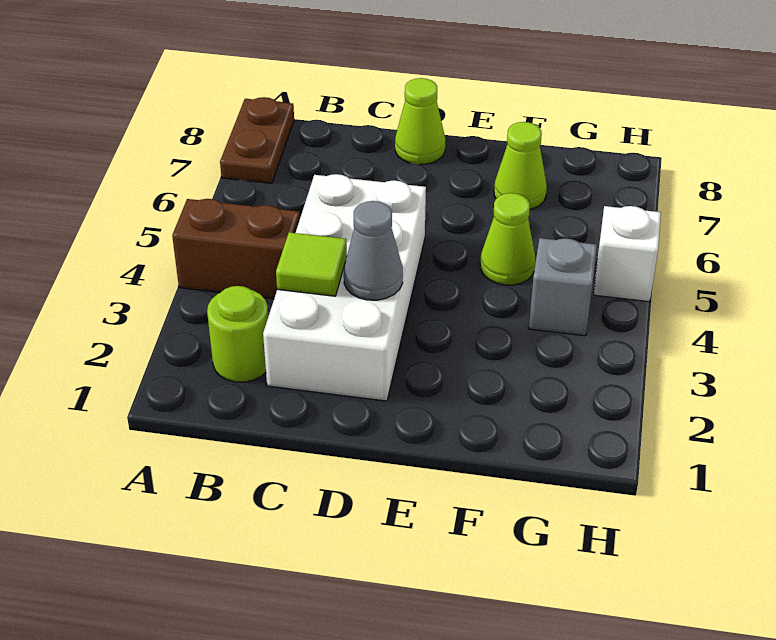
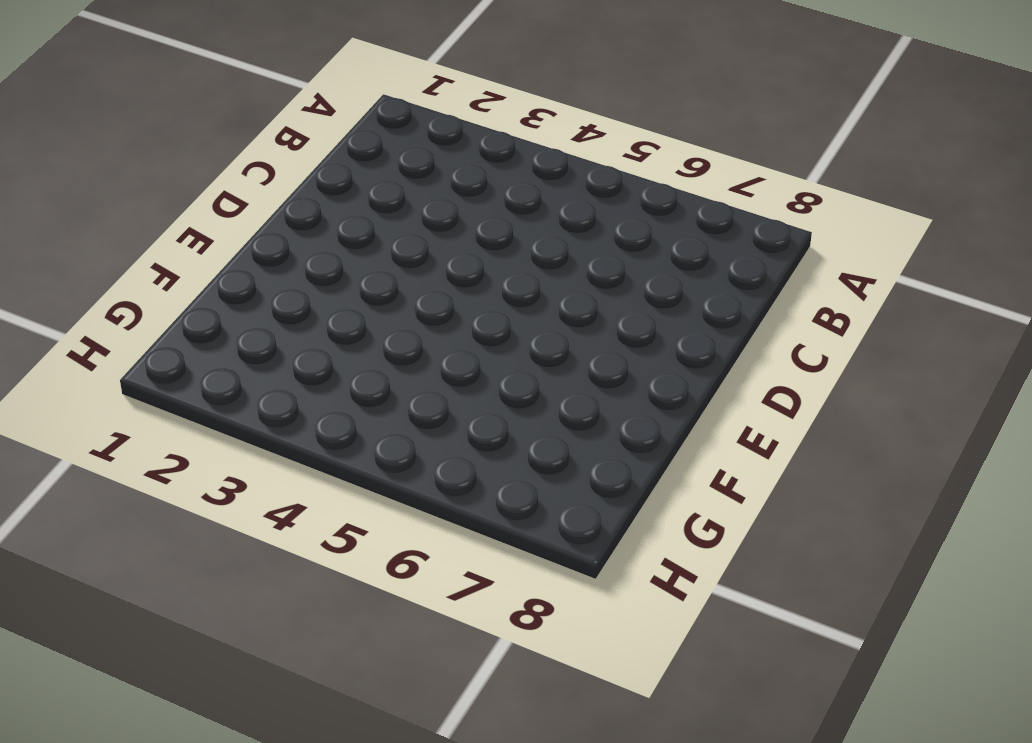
none -> brown 1x2 brick [172,199,300,299]
none -> brown 1x2 plate [220,97,294,183]

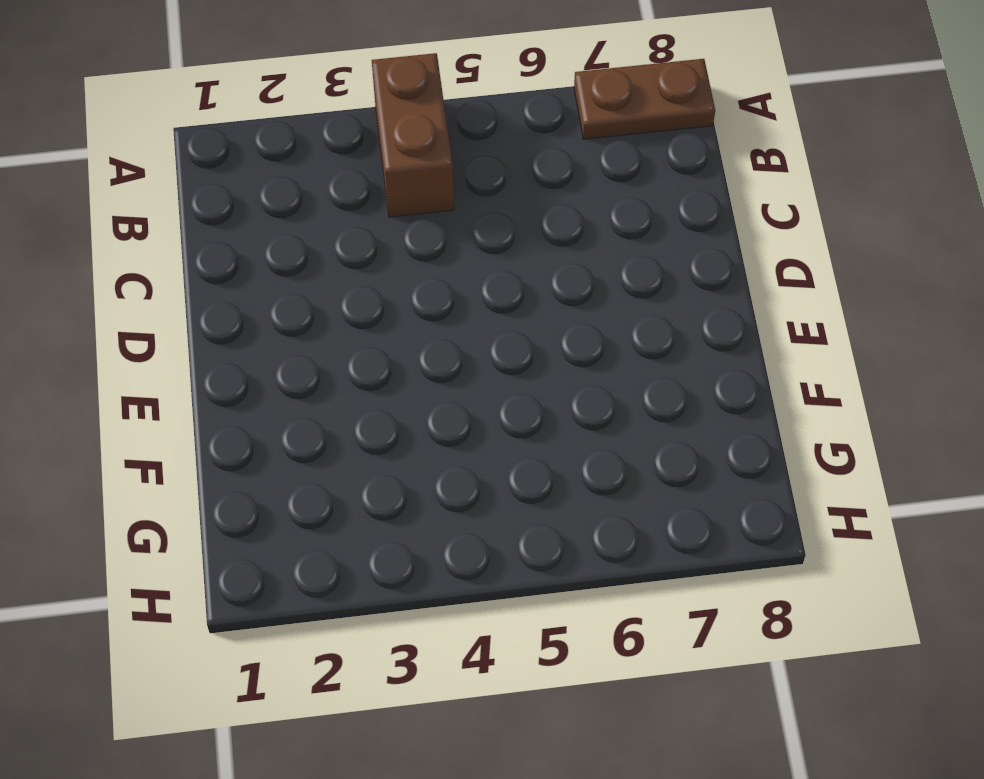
none -> lime 1x1 round brick [207,286,268,382]
none -> white 2x4 brick [263,174,426,401]

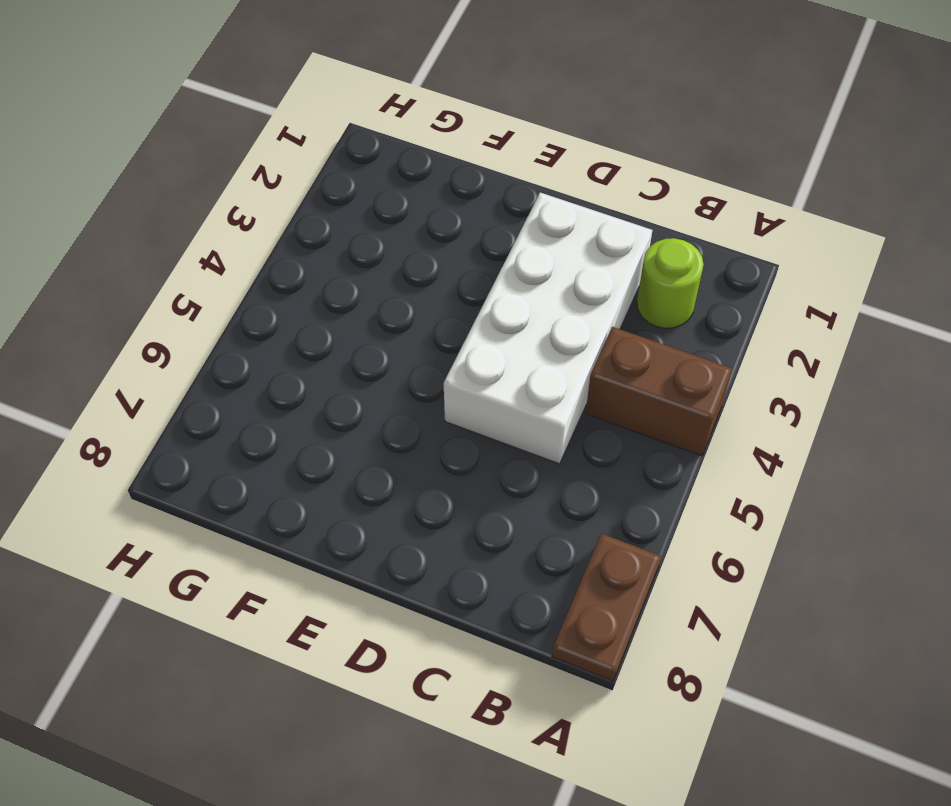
none -> lime 1x1 cone [395,78,445,164]
none -> lime 1x1 cone [480,193,536,285]

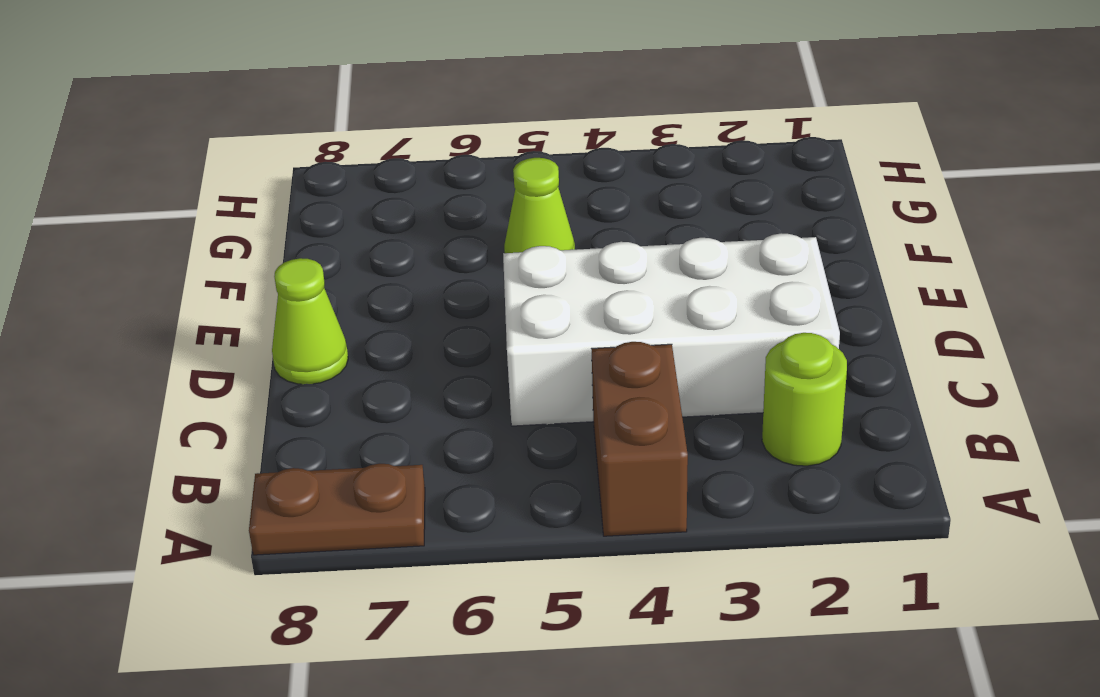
none -> lime 1x1 cone [494,122,547,209]
none -> grey 1x1 brick [529,238,597,336]

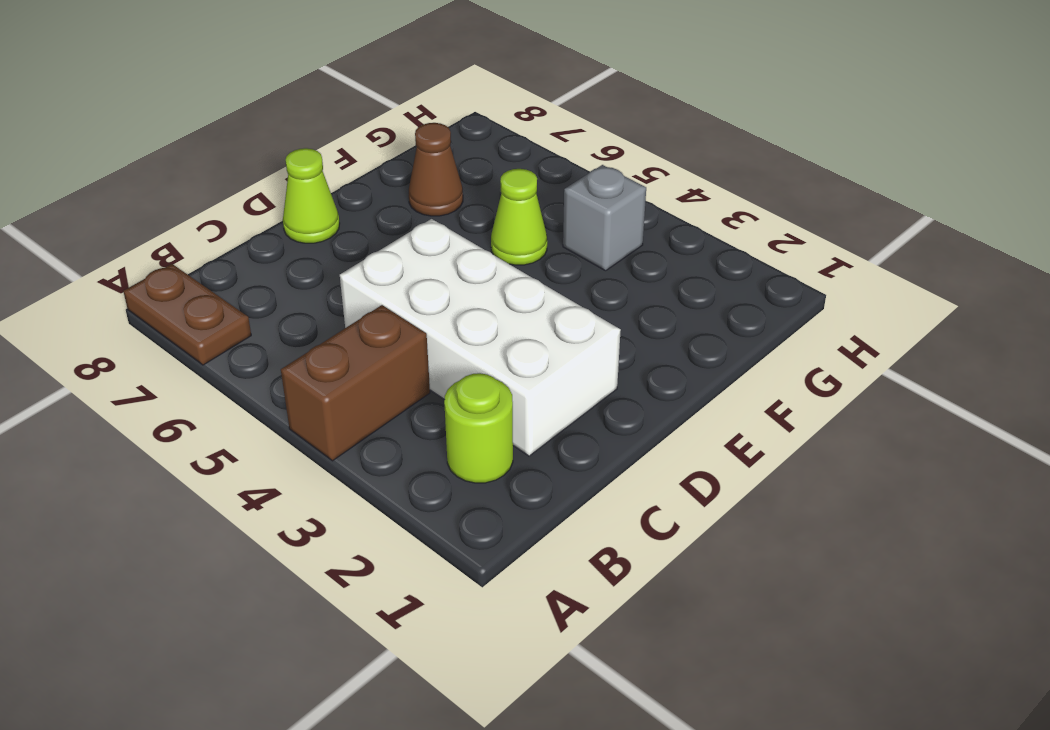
brown 1x1 cone [409,123,463,216] -> lime 1x1 cone [494,122,547,209]
none -> white 1x1 brick [594,206,661,302]
none -> lime 1x1 tile [276,232,347,296]

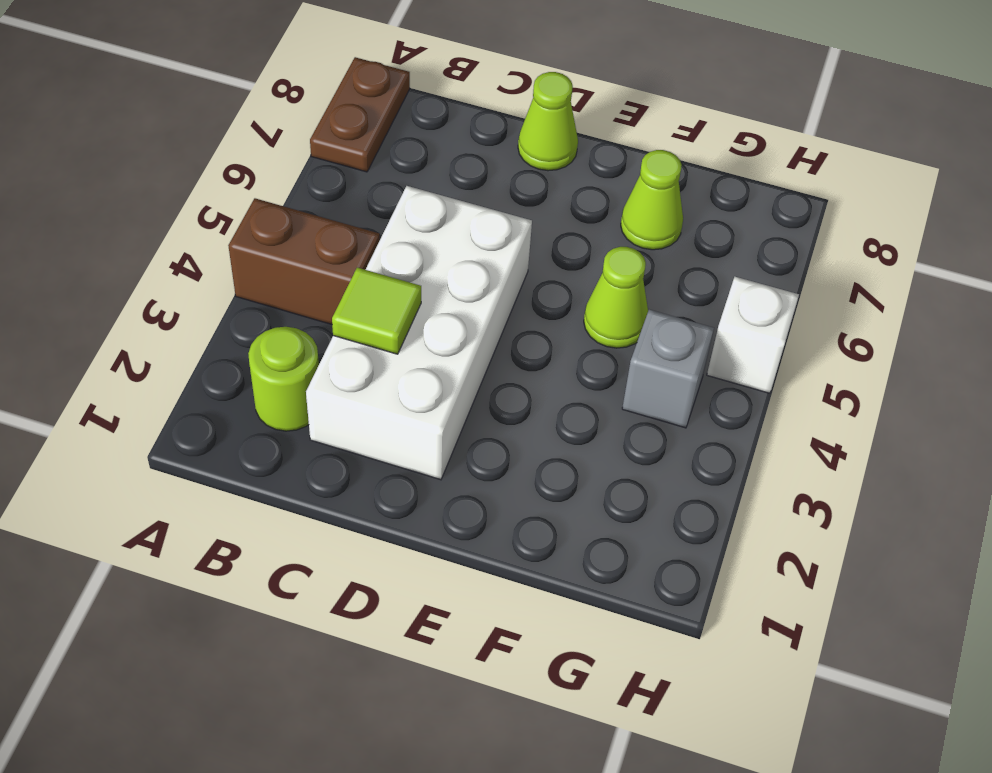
none -> grey 1x1 cone [344,201,403,300]

